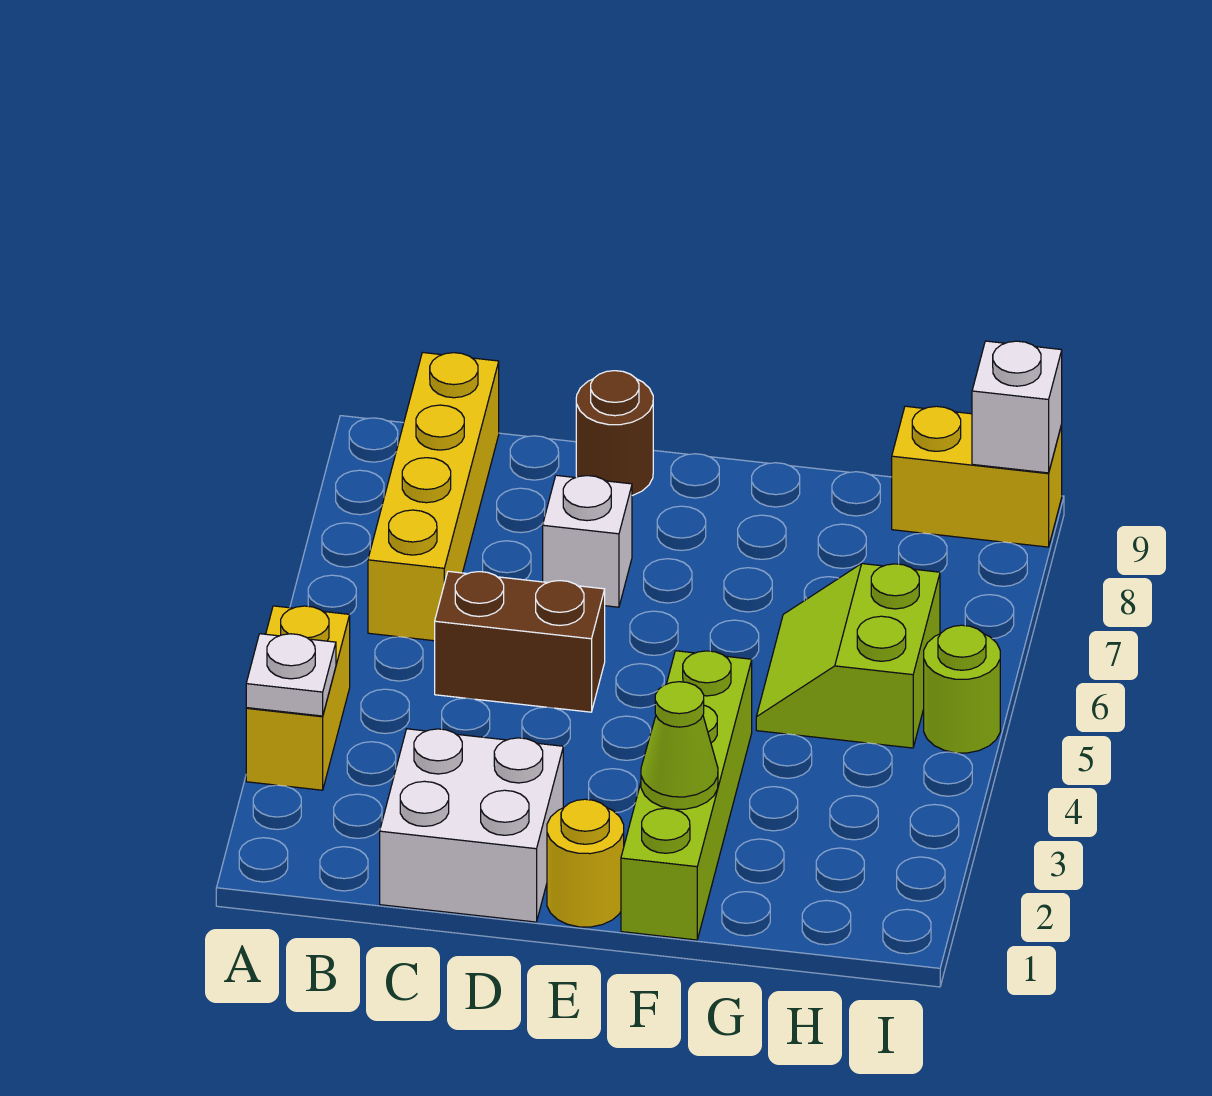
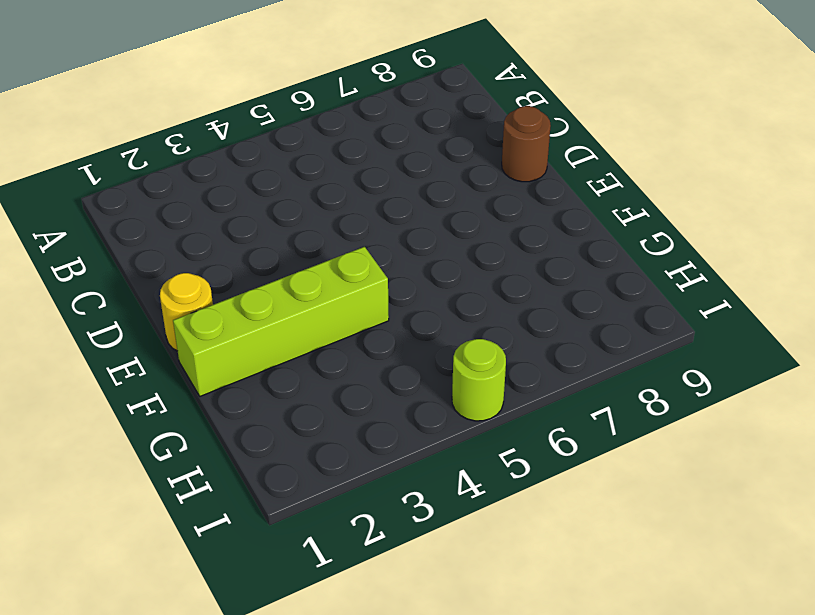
none -> yellow 1x2 brick [246,606,350,790]
none -> yellow 1x4 brick [368,353,499,641]
none -> white 2x2 brick [380,729,563,922]

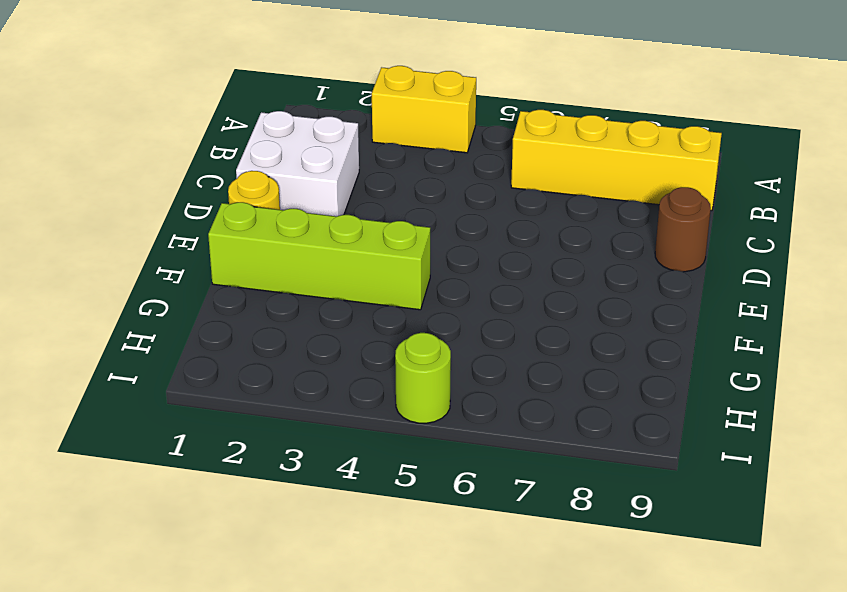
none -> brown 1x2 brick [435,571,605,712]
none -> white 1x1 brick [543,475,632,607]
none -> lime 2x2 slope [756,564,940,748]

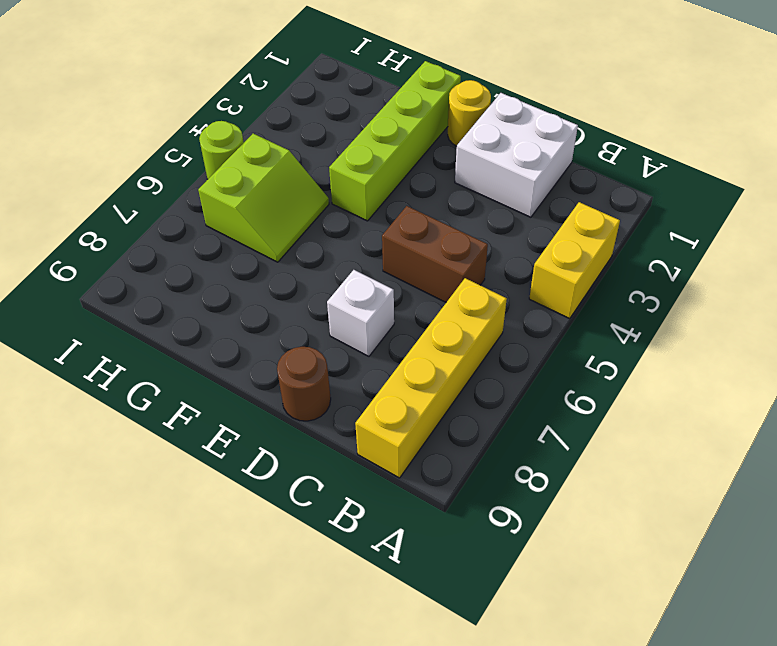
none -> yellow 1x2 brick [892,406,1062,547]
none -> white 1x1 plate [246,634,336,716]
none -> lime 1x1 cone [641,682,718,809]

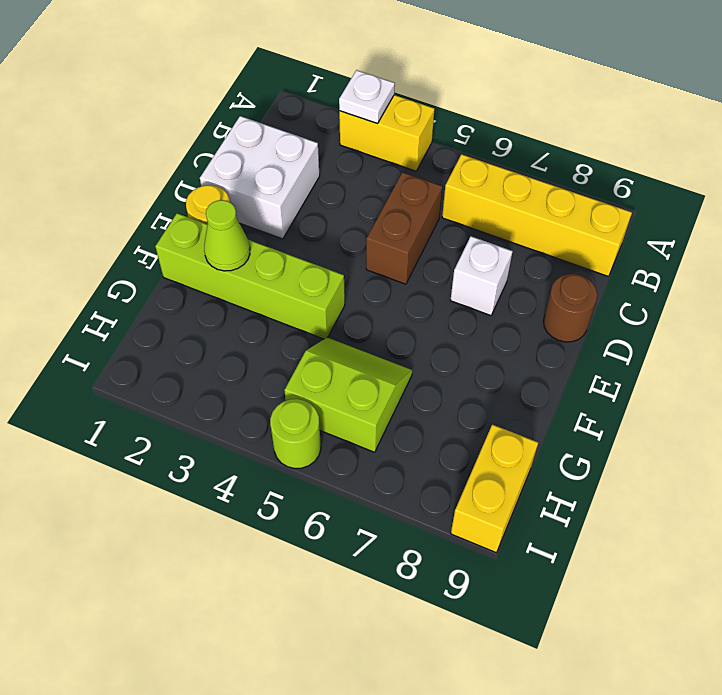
none -> white 1x1 brick [972,341,1062,473]

